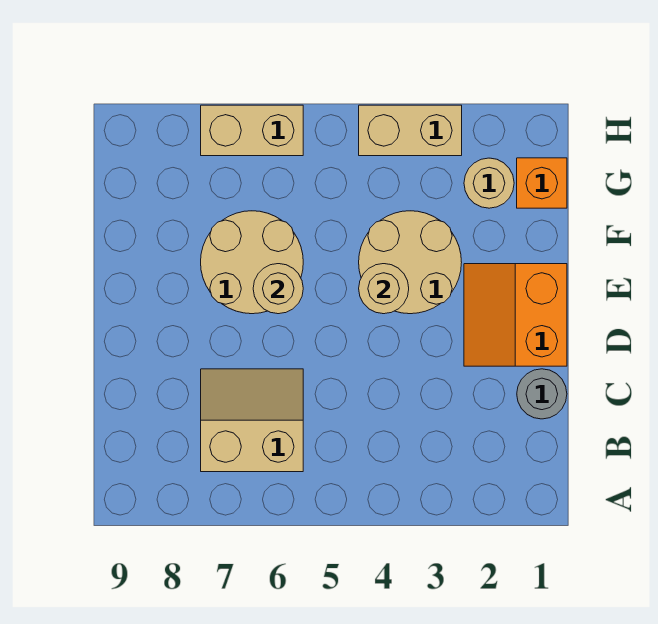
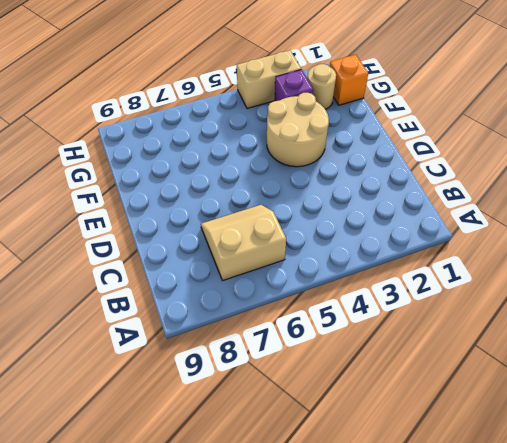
purple 1x1 brick [275,70,313,101] -> none
none -> grey 1x1 round brick [517,369,567,419]
none -> orange 2x2 slope [464,264,567,366]

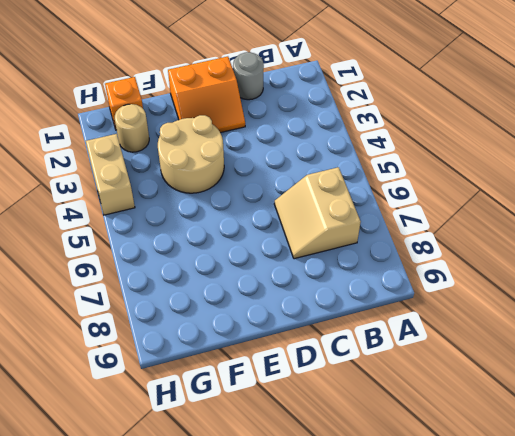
none -> tan 2x2 round brick [201,211,303,314]
none -> tan 1x2 brick [201,105,303,156]

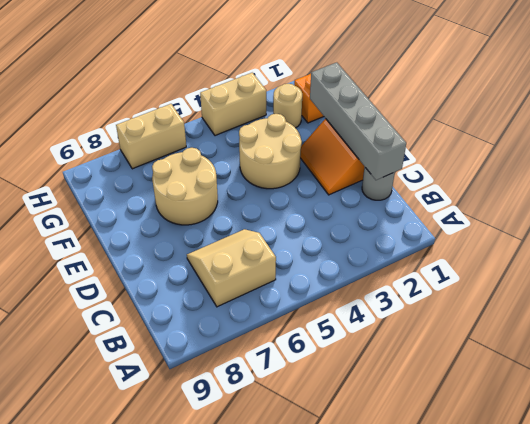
grey 1x4 brick [310,62,406,180] -> none
none -> tan 1x1 round brick [359,264,409,314]
none -> tan 1x1 round brick [253,264,303,314]

